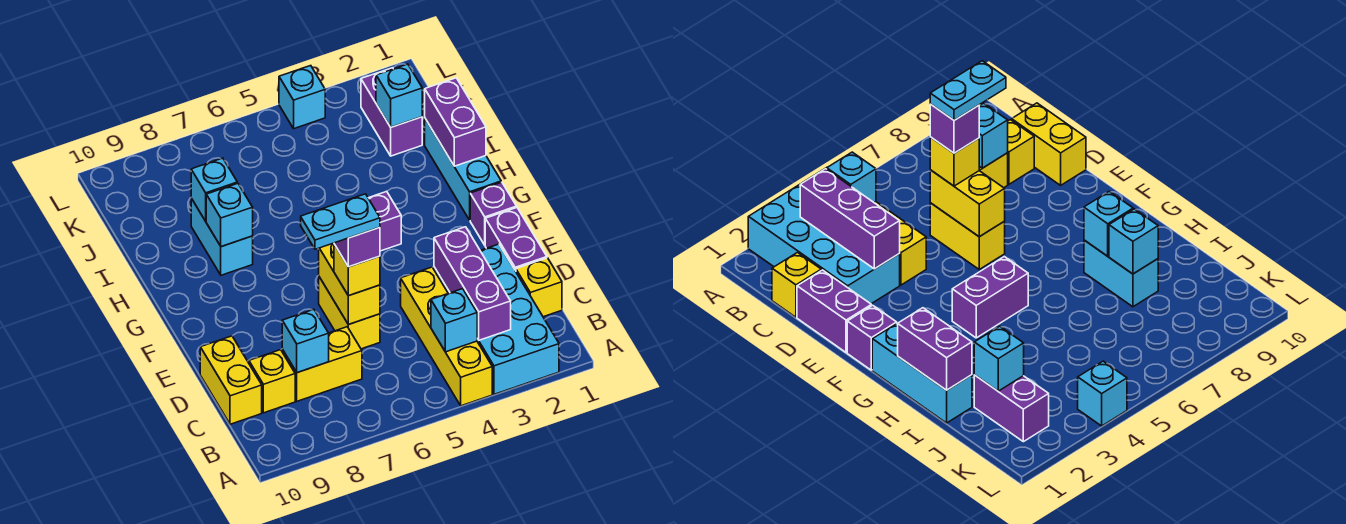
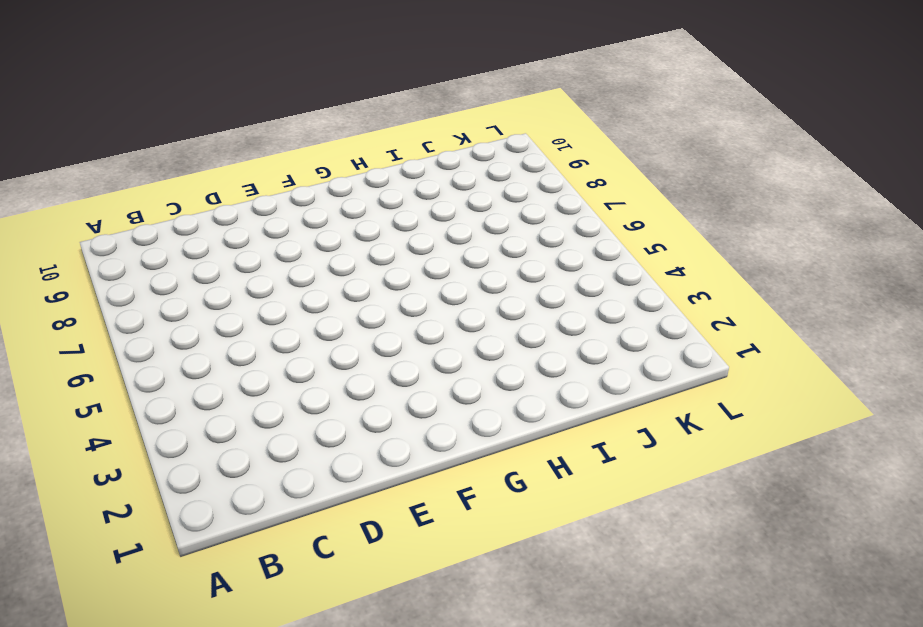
none -> cyan 2x4 brick [434,244,559,394]
none -> yellow 1x4 brick [401,267,492,406]
none -> yellow 1x1 brick [516,258,562,317]

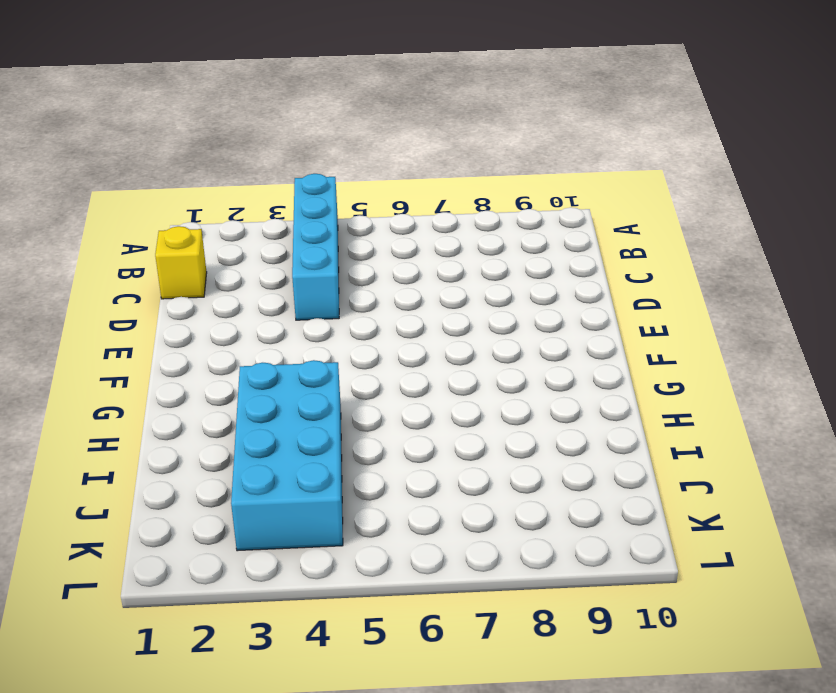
cyan 1x4 brick [292,174,339,320] -> yellow 1x4 brick [401,267,492,406]
cyan 2x4 brick [231,360,343,551] -> cyan 2x4 brick moved to [434,244,559,394]
none -> yellow 1x2 brick [282,327,362,401]
none -> yellow 1x1 brick [249,350,295,413]
none -> yellow 1x2 brick [200,336,262,424]

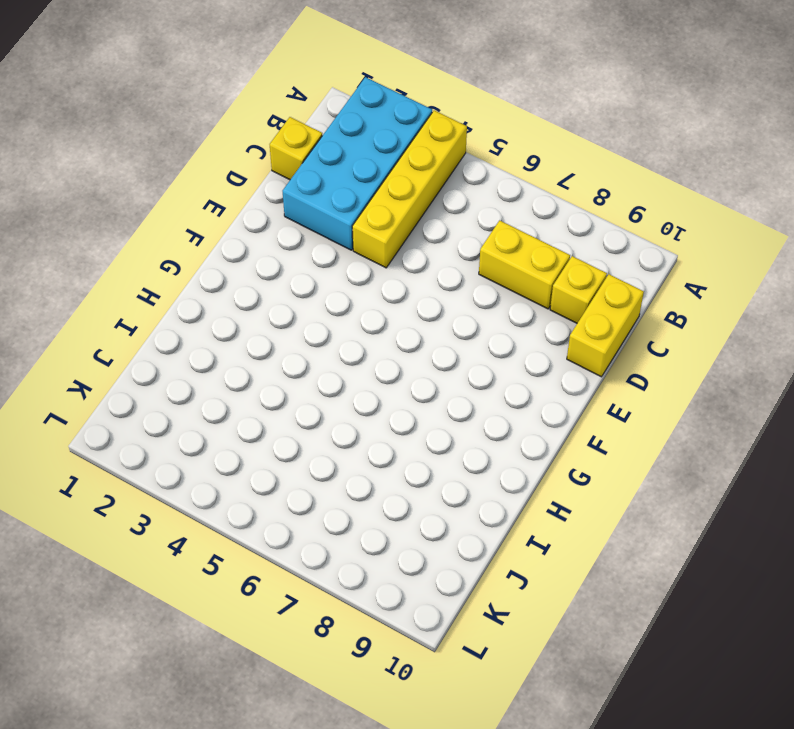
none -> purple 1x2 brick [485,208,547,271]
none -> yellow 1x2 brick [319,277,380,349]
none -> purple 1x1 brick [470,182,517,245]

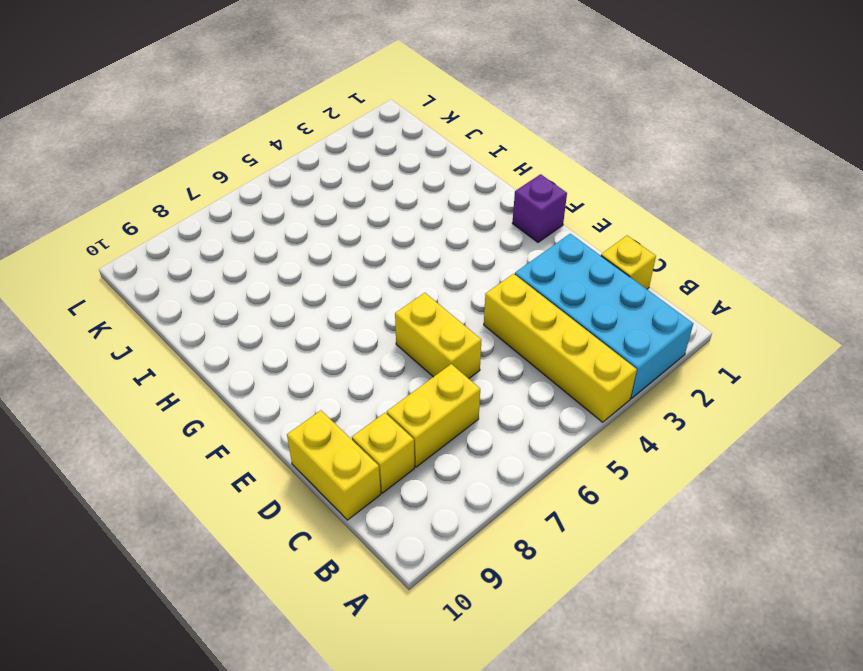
none -> purple 1x2 brick [485,208,547,271]
none -> cyan 1x3 brick [425,119,501,220]
none -> purple 1x2 brick [368,191,401,251]

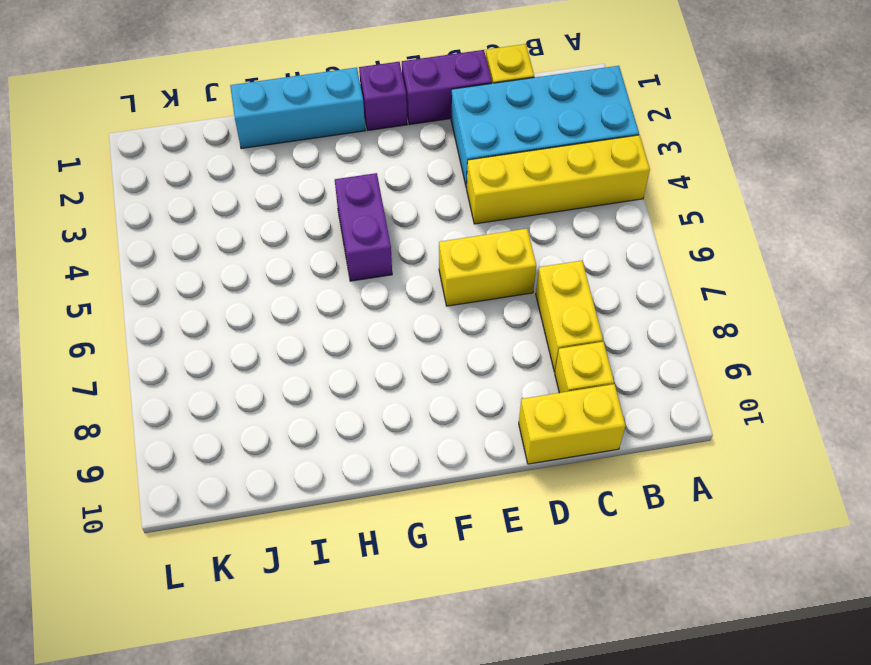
none -> cyan 1x2 brick [191,199,253,275]
none -> purple 1x2 brick [361,68,422,156]
none -> cyan 1x1 brick [279,66,325,129]

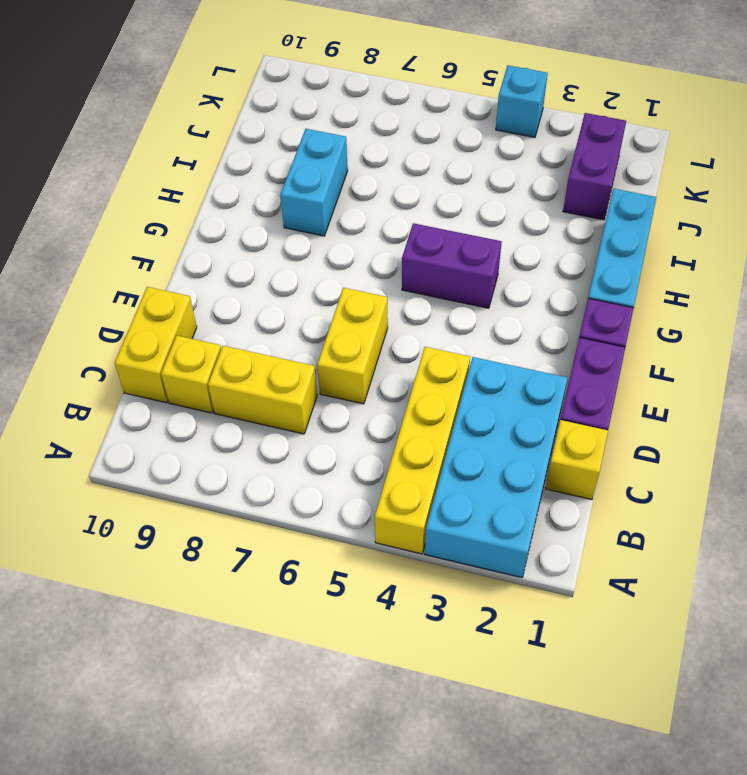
none -> purple 1x3 brick [434,227,511,340]
none -> cyan 1x1 brick [431,289,477,352]
none -> cyan 1x1 brick [282,309,329,373]

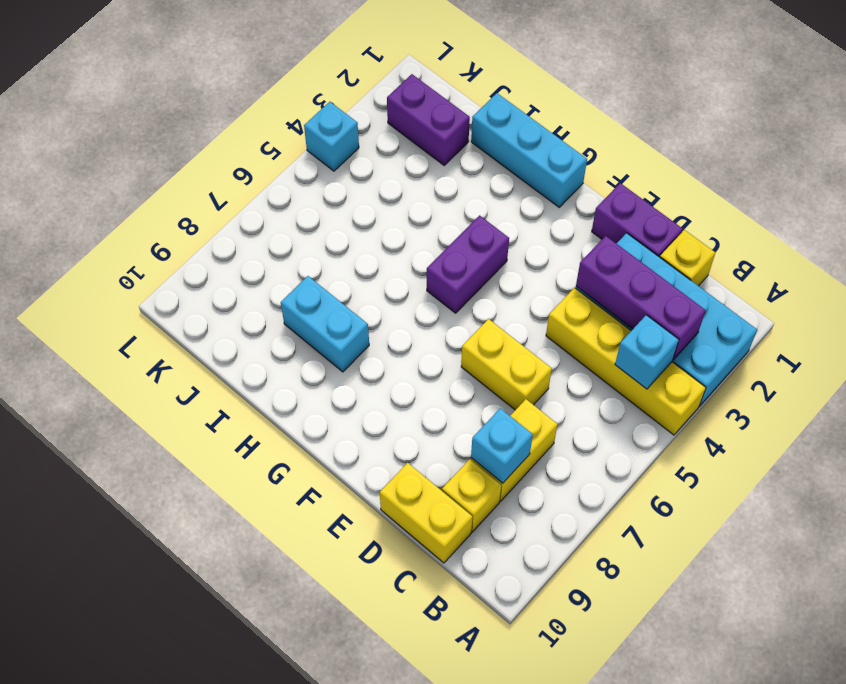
none -> purple 1x1 brick [470,182,517,245]
none -> yellow 1x2 brick [319,243,380,324]
none -> purple 1x2 brick [425,78,486,166]

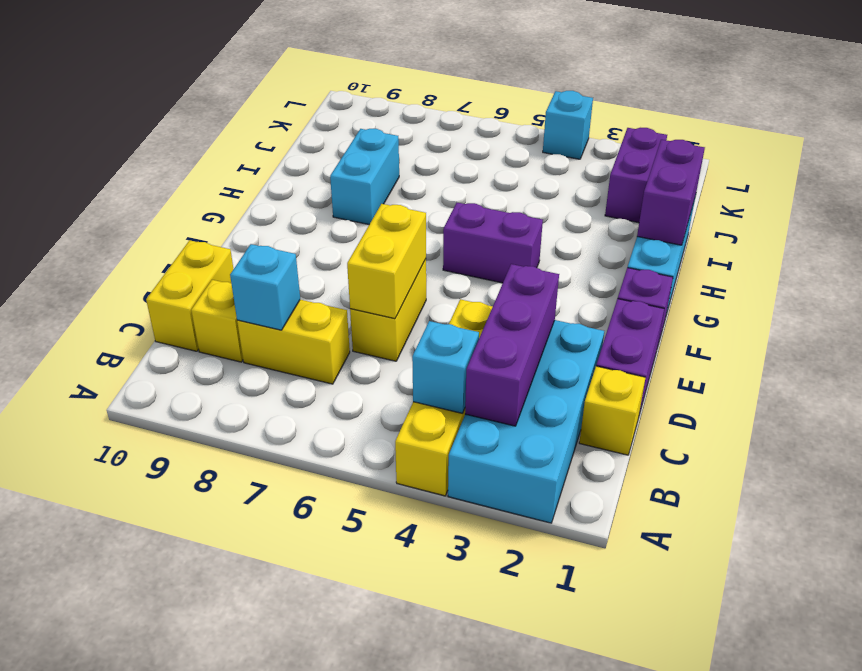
none -> cyan 1x1 brick [206,183,253,247]
none -> cyan 1x1 brick [191,158,237,221]
none -> cyan 1x1 brick [376,64,422,127]

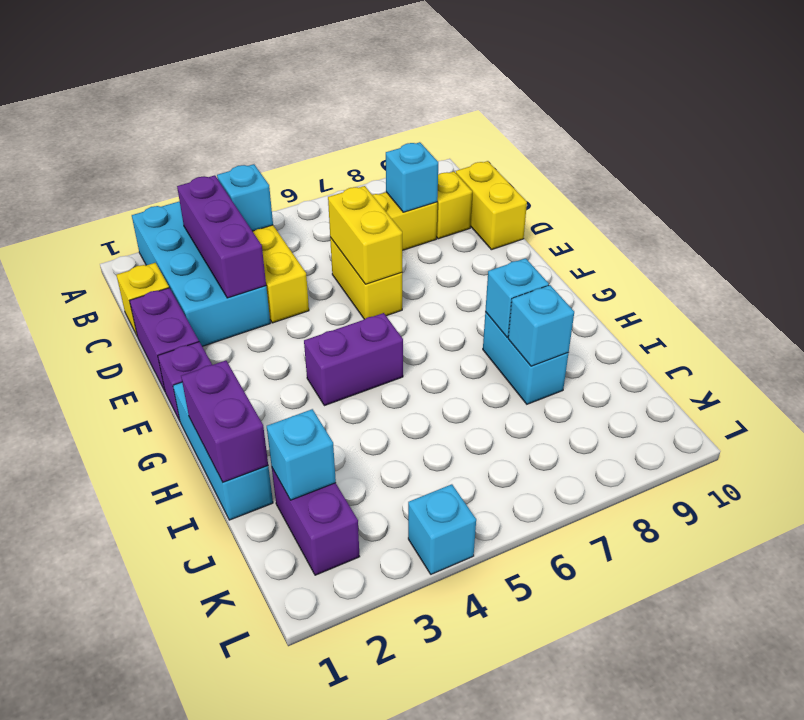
none -> yellow 1x1 brick [334,244,380,296]
none -> purple 1x1 brick [334,227,380,267]
none -> cyan 1x2 plate [301,194,380,249]

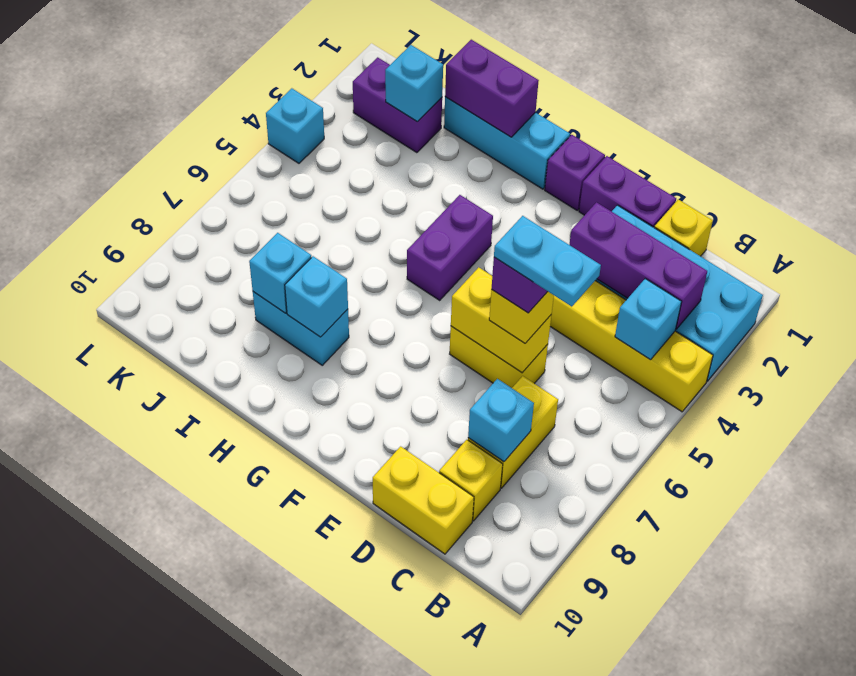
cyan 1x2 plate [494,216,601,307] -> cyan 1x2 plate turned to [301,194,380,249]

